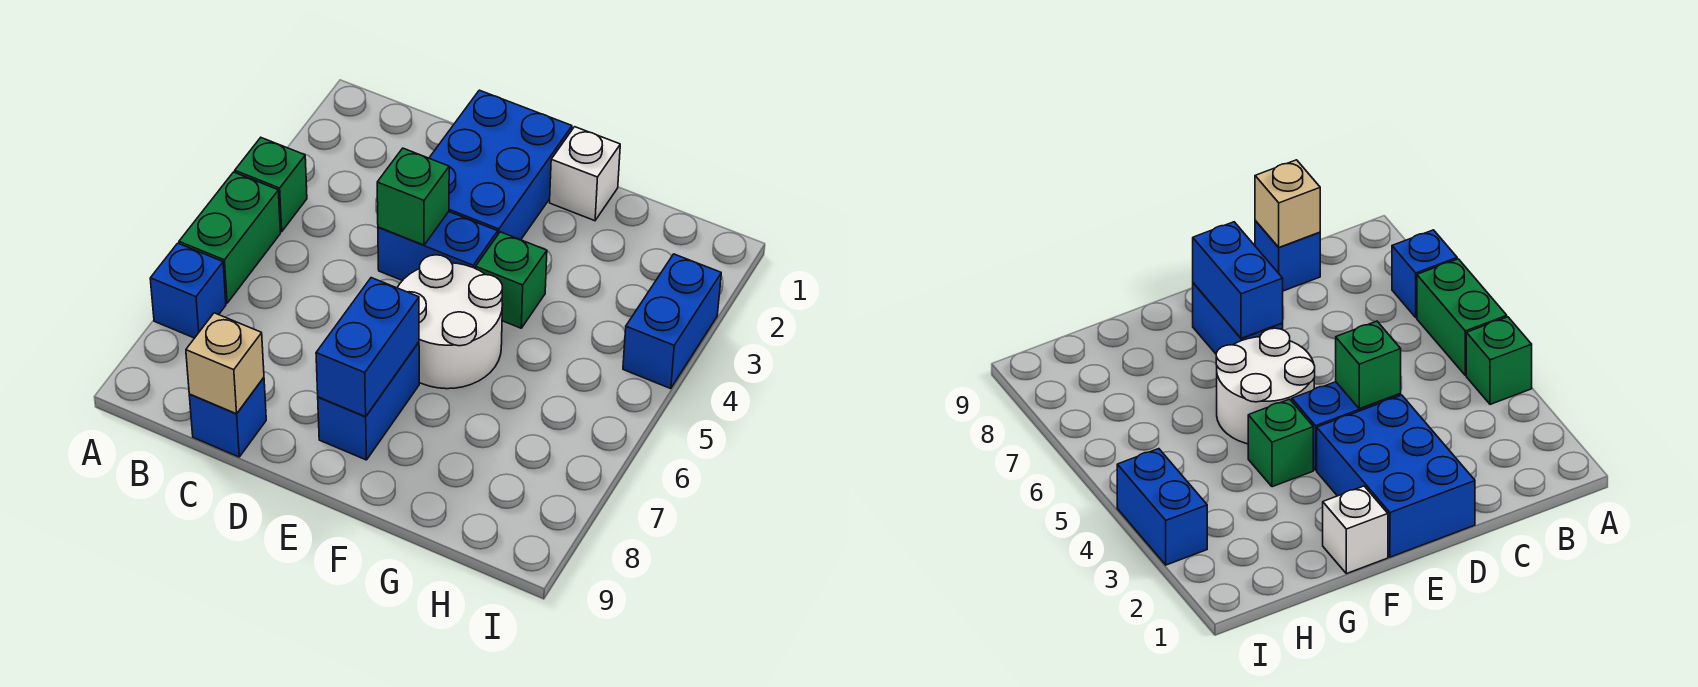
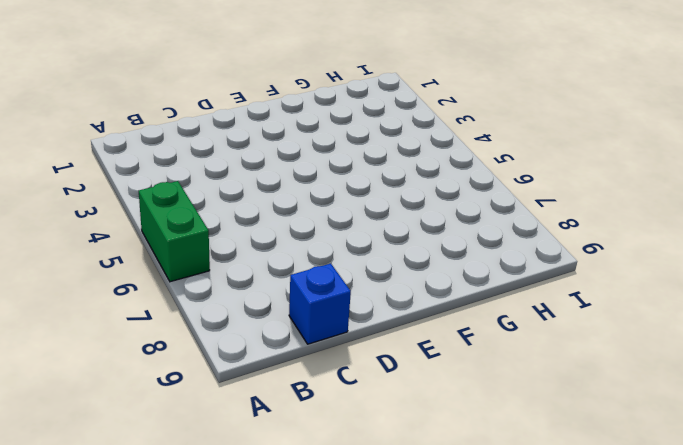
none -> green 1x1 brick [235,138,307,232]
none -> blue 1x1 brick [150,243,226,338]
none -> blue 2x3 brick [429,90,572,240]

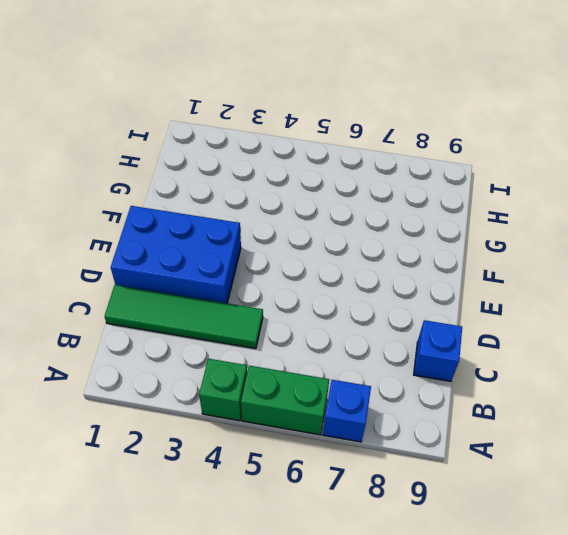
green 1x4 tile [105,285,263,349] -> none
none -> blue 1x2 brick [378,212,498,281]
none -> white 2x2 round brick [397,255,503,389]
none -> blue 1x2 brick [318,342,419,460]

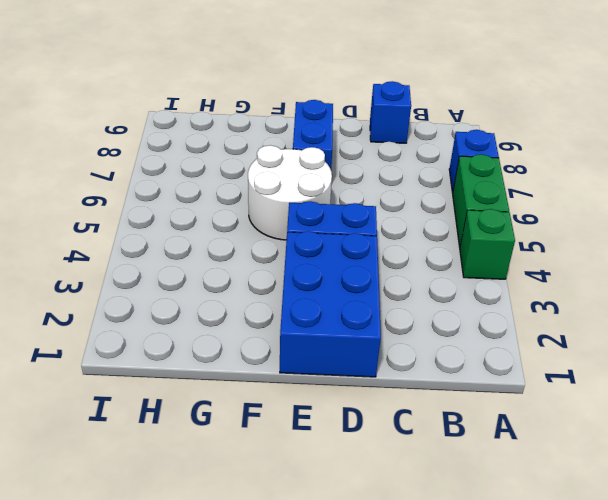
none -> white 1x1 brick [550,127,620,221]
none -> green 1x1 brick [476,232,547,328]
none -> blue 1x2 brick [623,254,721,389]

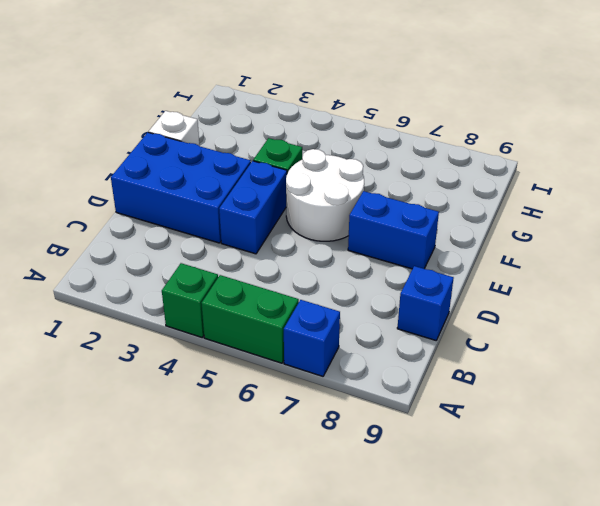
none -> blue 1x2 brick [623,254,721,389]
none -> tan 1x1 brick [186,313,264,414]
none -> green 1x1 brick [377,148,449,245]

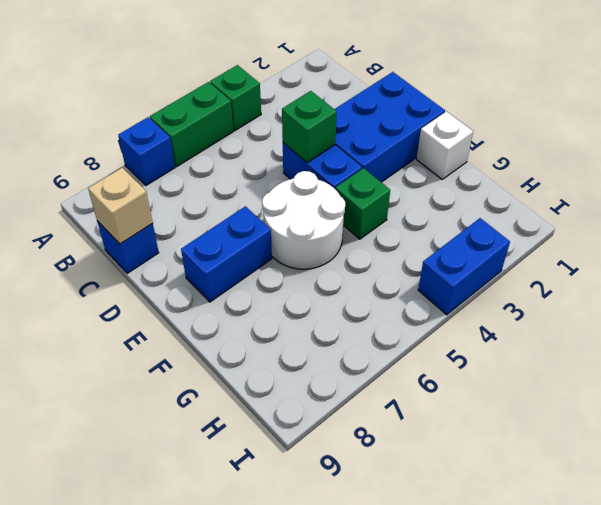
none -> blue 1x2 brick [316,278,419,417]

